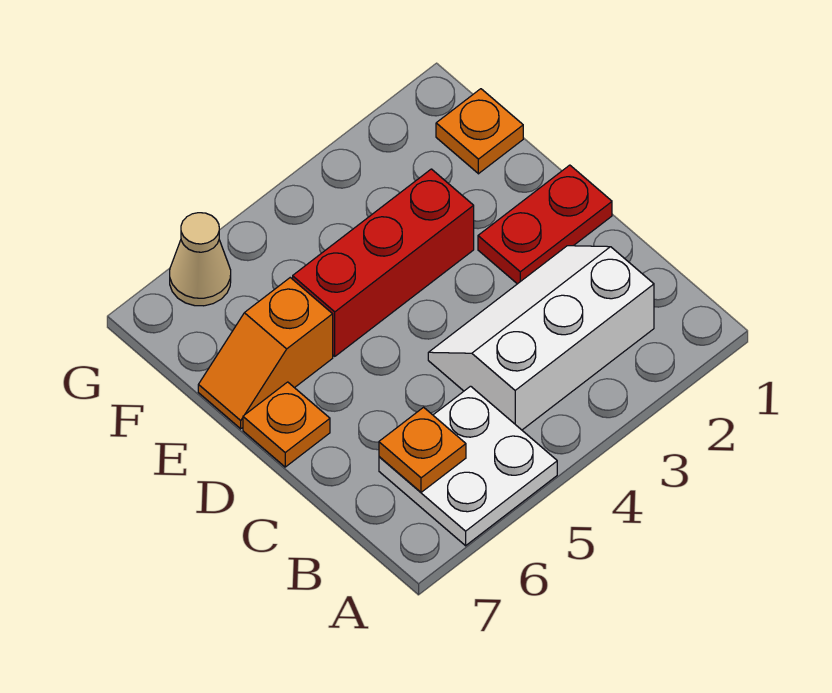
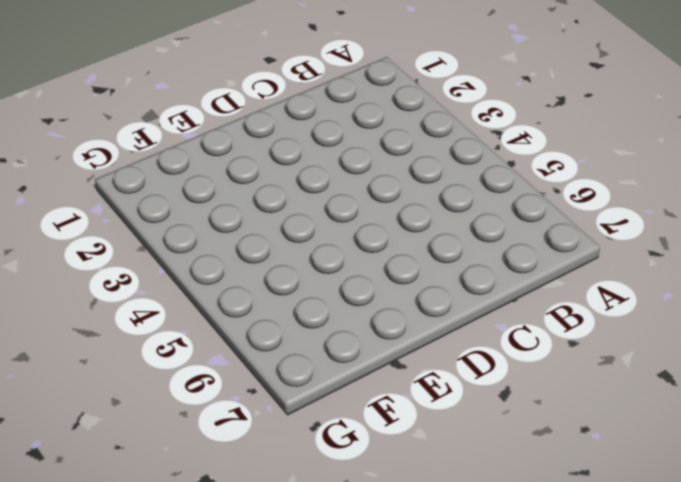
none -> white 2x2 plate [379,386,557,546]
none -> white 2x3 slope [428,246,654,430]

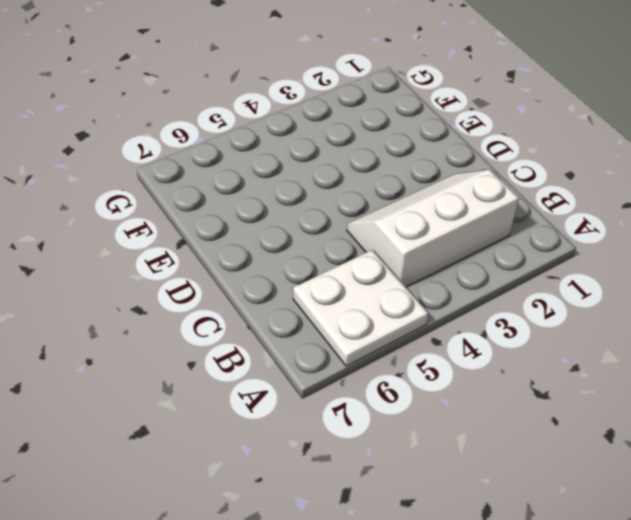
none -> red 1x2 plate [478,165,612,284]
none -> orange 1x1 plate [243,382,330,467]

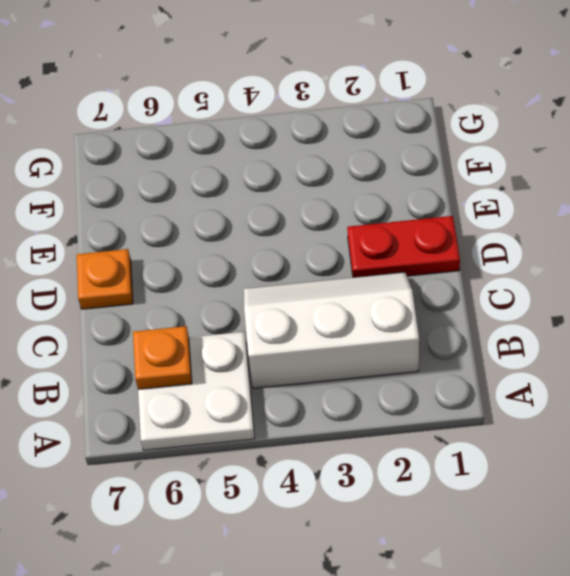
none -> red 1x3 brick [293,169,474,356]
none -> orange 1x2 slope [198,278,333,429]

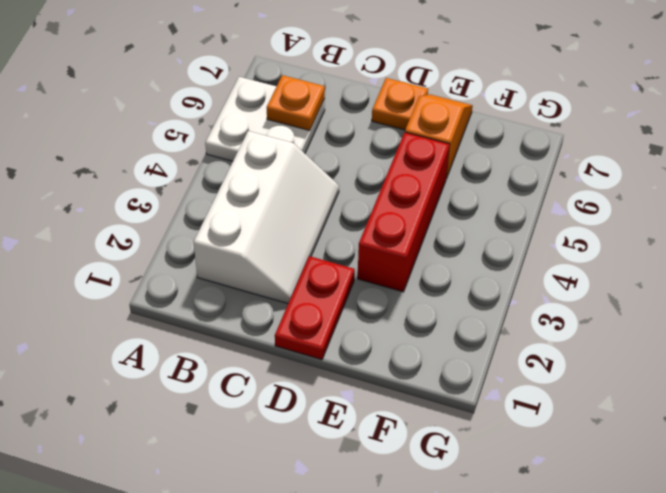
none -> orange 1x1 plate [436,89,523,174]
none -> tan 1x1 cone [170,213,231,306]

